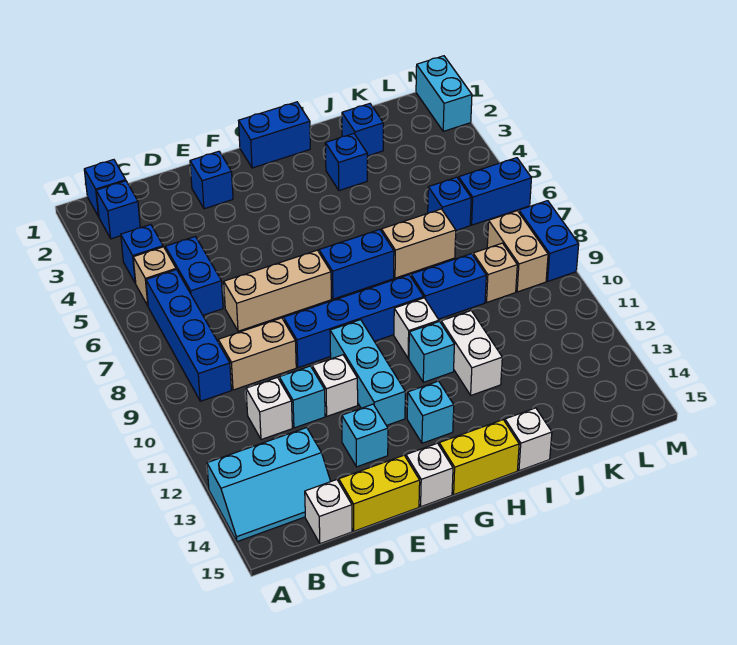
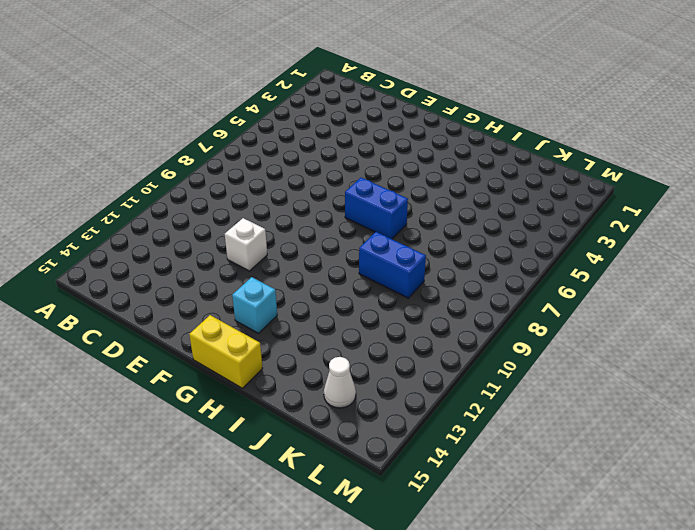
white 1x1 cone [324,357,356,408] -> none
none -> cyan 2x3 slope [207,428,331,542]
none -> blue 1x1 brick [84,160,126,217]
none -> blue 1x1 brick [96,181,140,239]
none -> blue 1x1 brick [121,225,163,283]

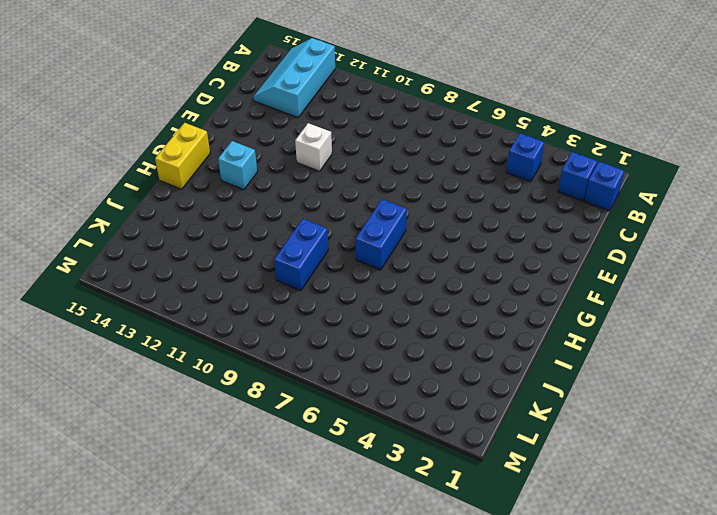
none -> tan 1x1 brick [133,247,176,306]
none -> blue 1x4 brick [146,270,231,401]
none -> blue 1x2 brick [165,237,223,315]
none -> tan 1x2 brick [218,318,296,390]

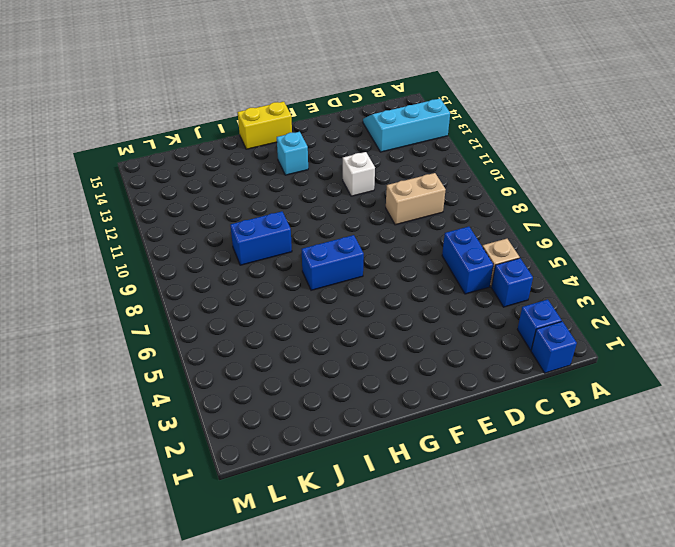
none -> blue 1x4 brick [146,270,231,401]
none -> white 1x1 brick [246,378,292,440]
none -> white 1x1 brick [305,480,352,544]
none -> tan 1x3 brick [224,250,331,331]

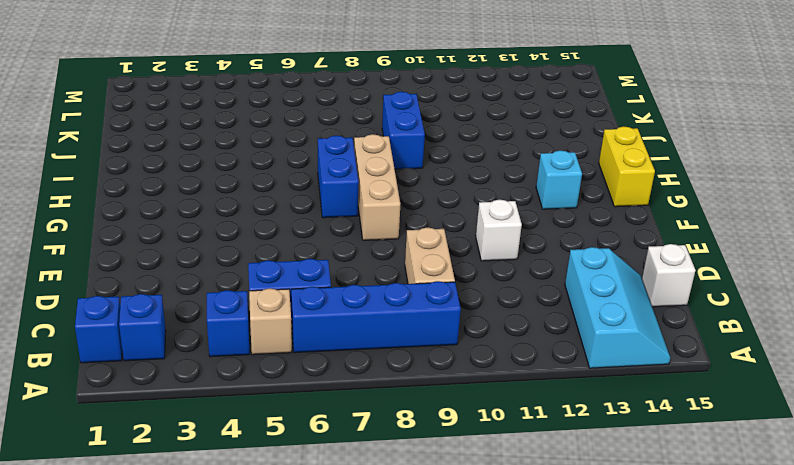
tan 1x3 brick [354,134,400,240] -> tan 1x3 brick moved to [224,250,331,331]
none -> white 1x1 brick [246,378,292,440]
none -> cyan 1x1 brick [279,366,325,428]
none -> yellow 1x2 brick [339,455,420,531]
none -> blue 1x1 brick [190,151,233,209]

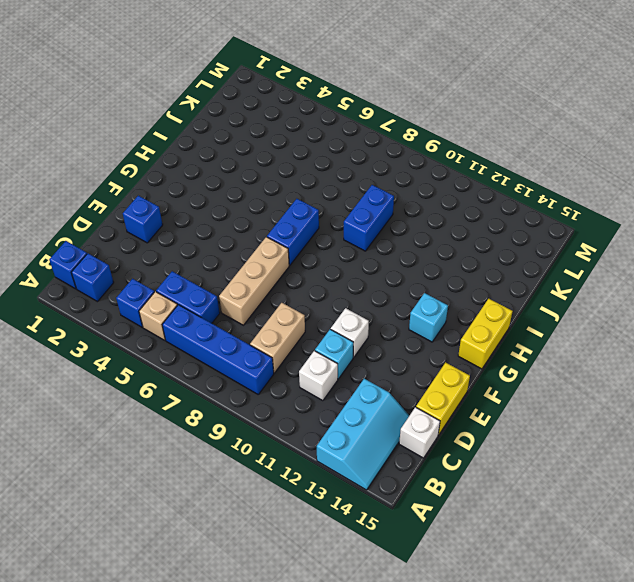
none -> blue 1x4 brick [284,275,424,368]
none -> cyan 1x1 brick [342,404,388,467]
none -> cyan 1x3 brick [330,320,405,425]
none -> white 1x1 brick [406,443,453,507]

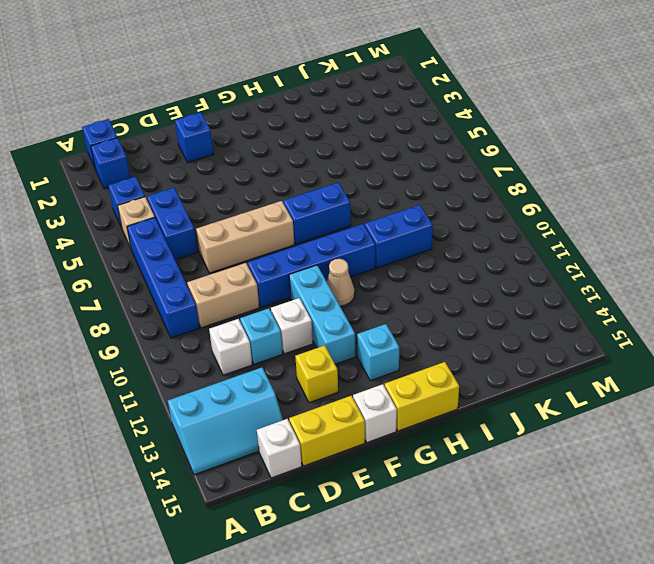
yellow 1x1 brick [295,345,338,403] -> cyan 1x1 brick [342,404,388,467]
tan 1x1 cone [327,259,355,306] -> none
none -> blue 1x2 brick [239,102,310,168]
none -> white 1x1 brick [394,298,439,358]
none -> cyan 1x1 brick [409,321,454,382]
none -> blue 1x1 brick [325,134,367,190]

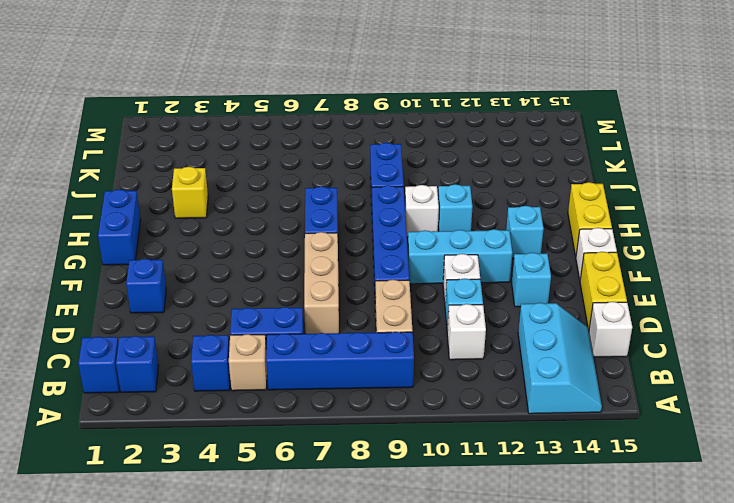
yellow 1x1 brick [172,167,208,218] -> blue 1x1 brick [325,134,367,190]
none -> tan 1x2 brick [381,209,456,278]
none -> white 1x2 brick [441,311,502,395]
none -> white 1x1 brick [505,408,552,471]
none -> blue 1x1 brick [342,104,383,156]

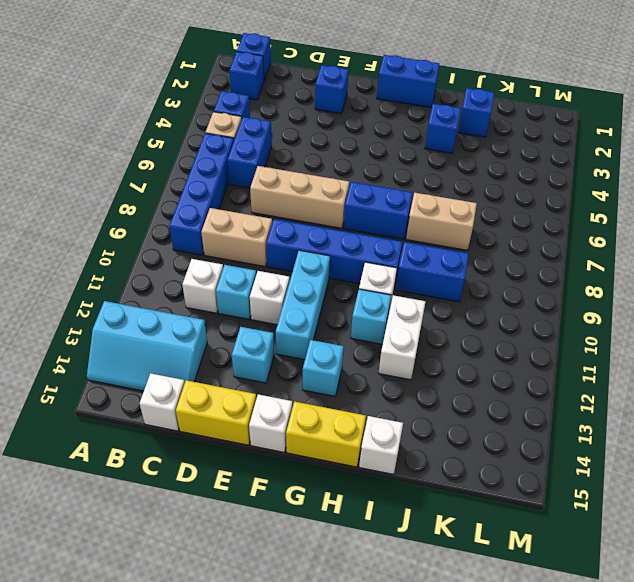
none -> blue 1x1 brick [428,177,471,230]
none -> tan 1x1 brick [473,243,517,302]
none -> blue 1x2 brick [459,158,531,225]
none -> tan 1x2 brick [487,211,548,292]

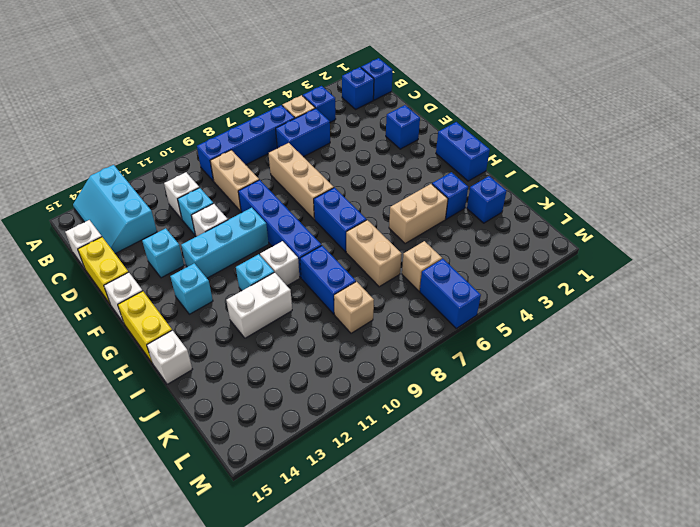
tan 1x2 brick [389,184,448,244] -> tan 1x2 brick moved to [487,211,548,292]
tan 1x1 brick [402,241,442,291] -> blue 1x1 brick [428,177,471,230]
none -> cyan 1x2 brick [416,56,472,131]
none -> blue 1x2 brick [519,201,579,281]

